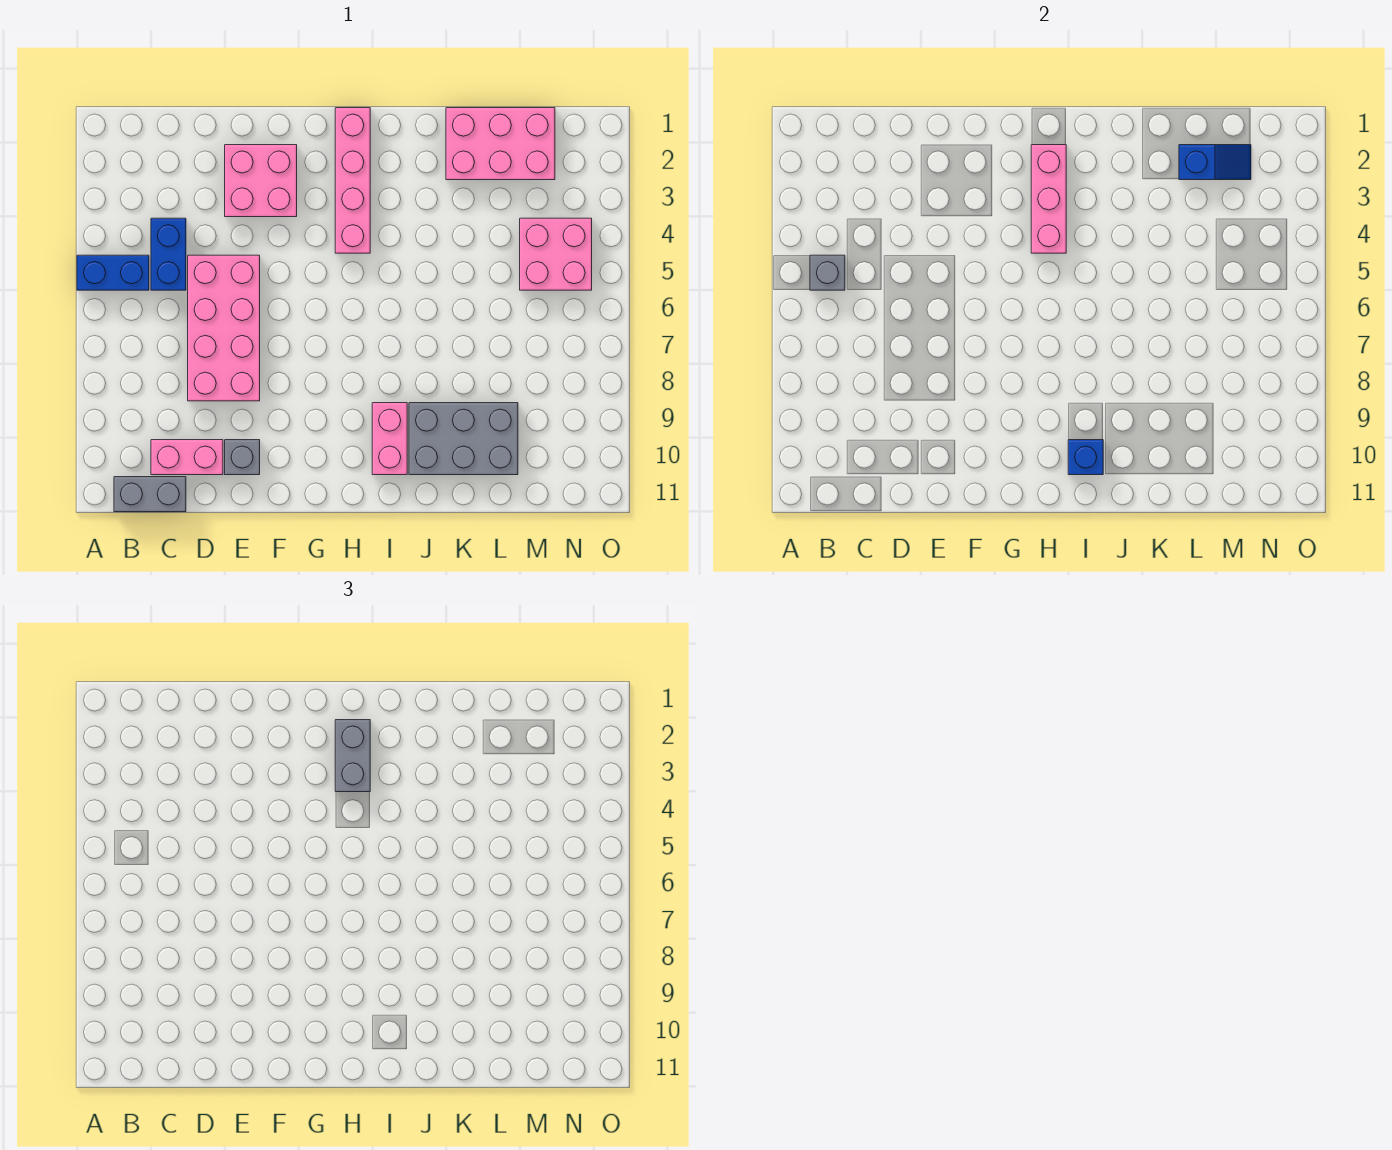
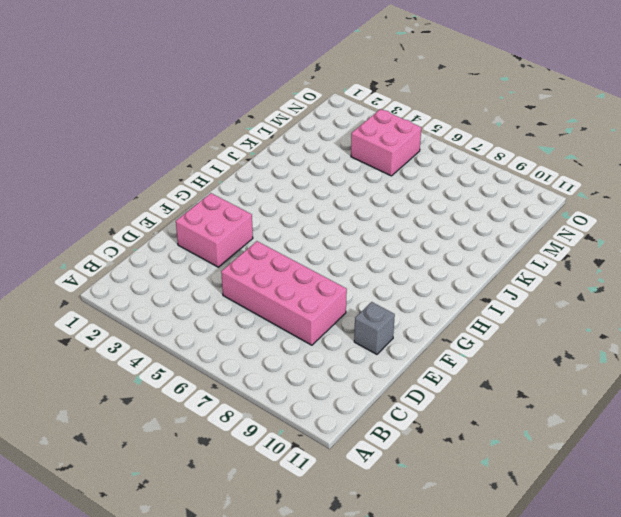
none -> blue 1x2 brick [77,255,149,290]
none -> grey 1x2 brick [114,477,186,512]
none -> blue 1x2 brick [151,218,186,290]

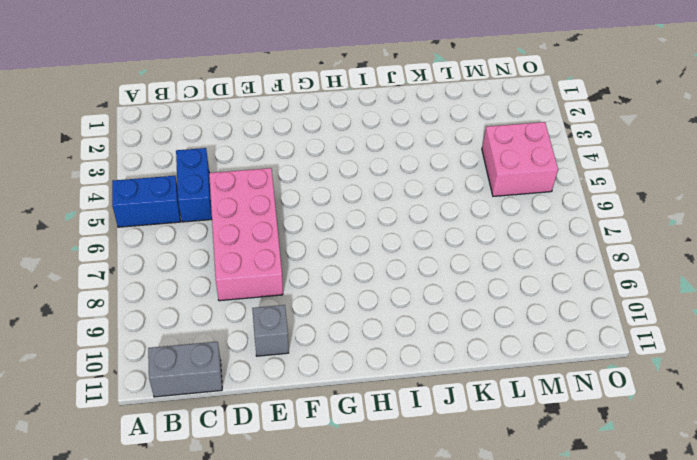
none -> pink 1x2 brick [151,440,223,475]
none -> pink 2x2 brick [225,145,297,217]
none -> pink 1x4 brick [335,108,370,253]

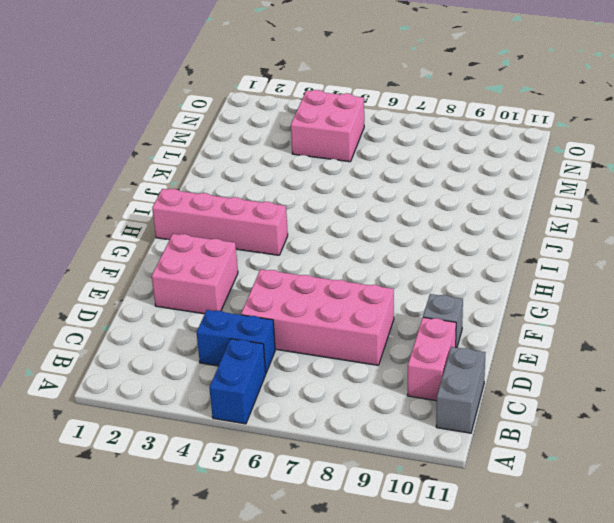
none -> pink 1x2 brick [372,403,407,475]
none -> grey 2x3 brick [409,403,518,475]
none -> pink 2x3 brick [446,108,555,180]

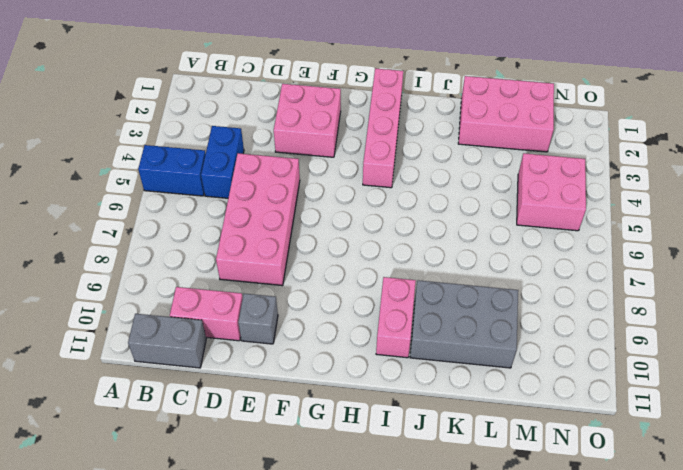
none -> grey 1x1 brick [810,255,845,290]
none -> pink 1x3 brick [1031,145,1066,253]
none -> blue 1x1 brick [1068,440,1103,475]

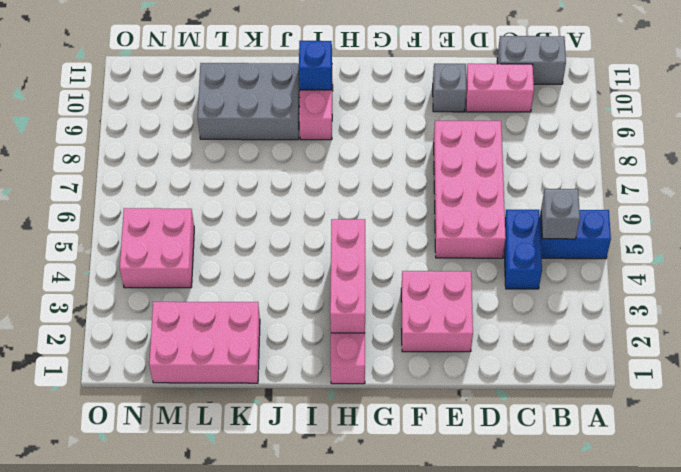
none -> blue 1x2 slope [1179,145,1251,180]
none -> grey 1x2 brick [335,720,370,792]

